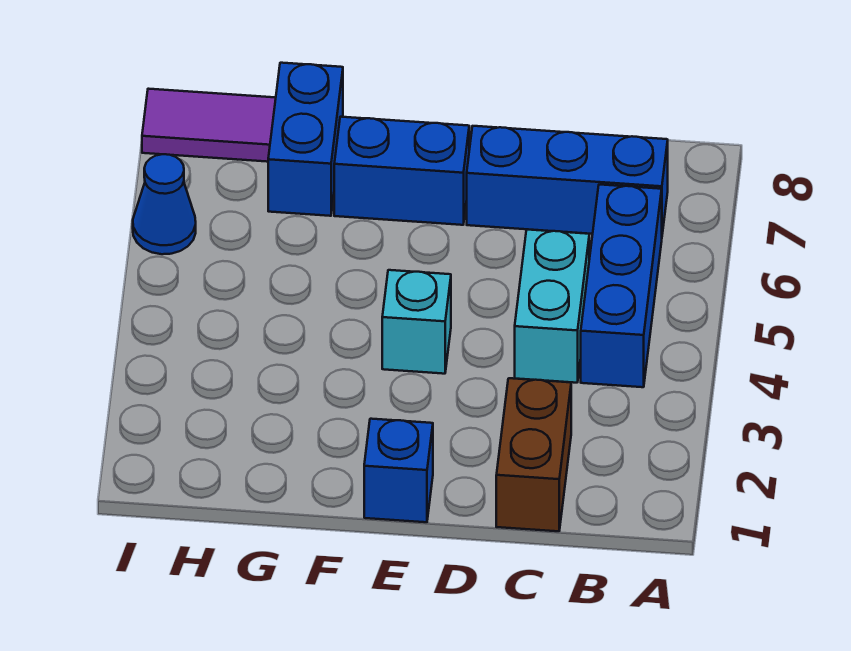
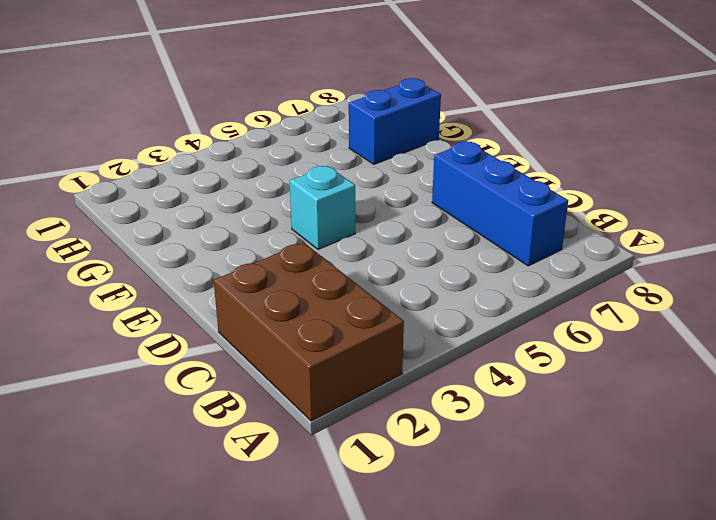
brown 2x3 brick [214,242,404,421] -> brown 1x2 brick [496,378,571,531]
none -> blue 1x3 brick [581,185,662,387]
none -> cyan 1x2 brick [515,229,589,383]

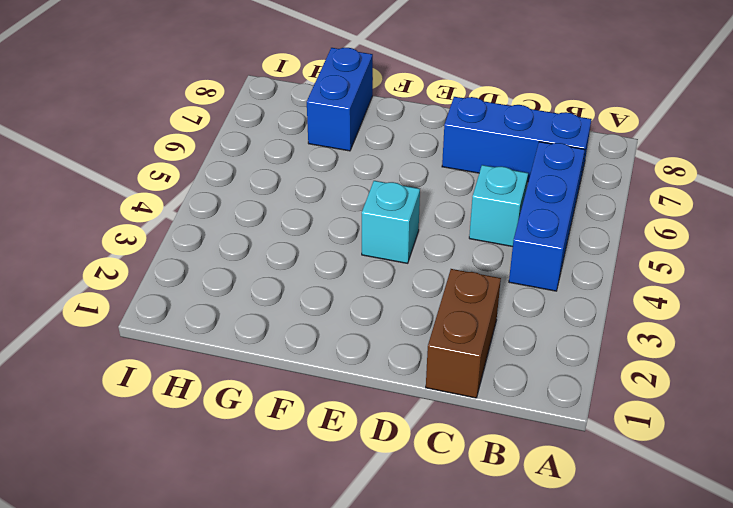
cyan 1x1 brick [469,165,528,247] -> cyan 1x2 brick [515,229,589,383]
none -> blue 1x1 brick [364,419,433,522]
none -> blue 1x2 brick [334,117,469,225]

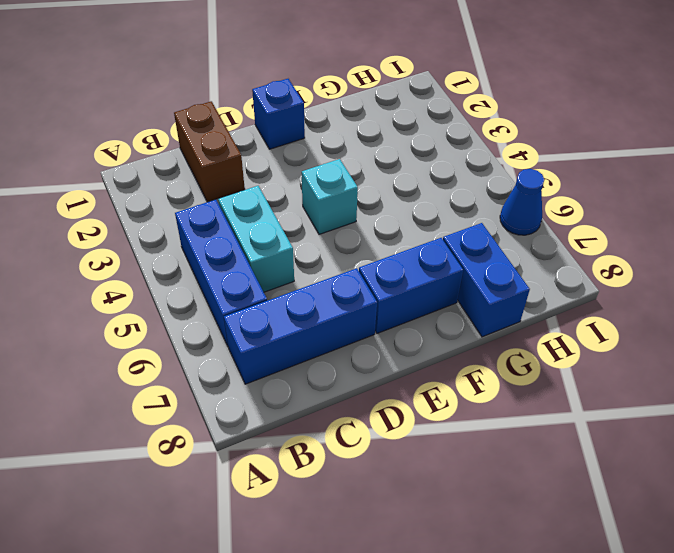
none -> purple 1x2 tile [142,89,276,162]

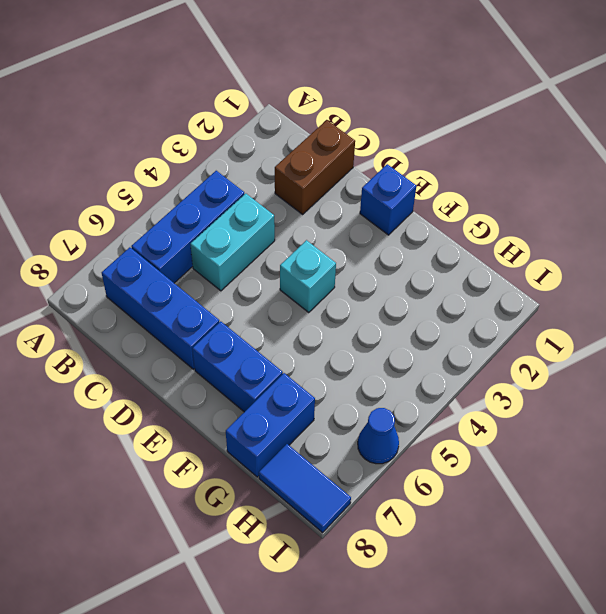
blue 1x2 tile [259,444,351,533] -> purple 1x2 tile [142,89,276,162]

